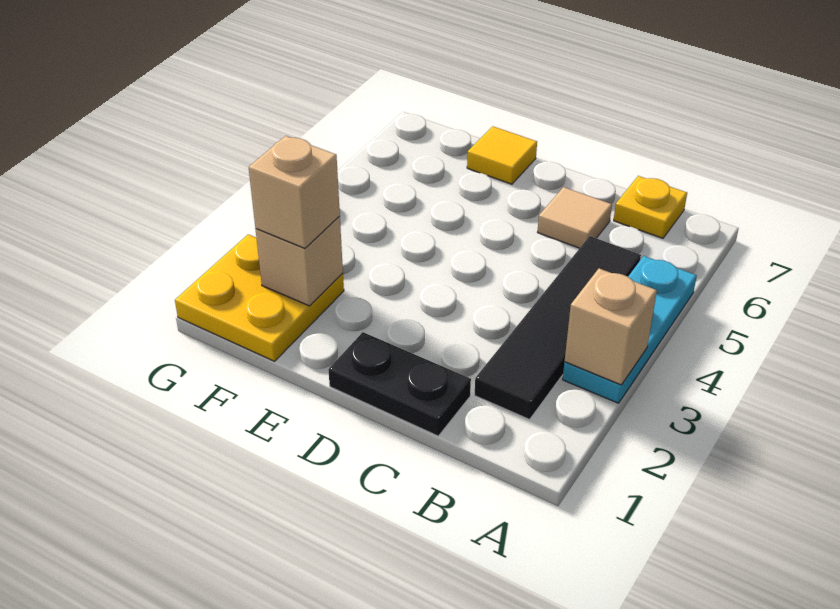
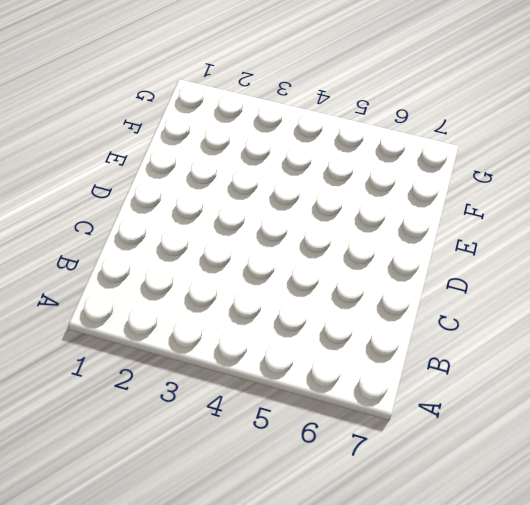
none -> cyan 1x3 plate [563,256,697,403]
none -> black 1x4 tile [475,236,641,419]

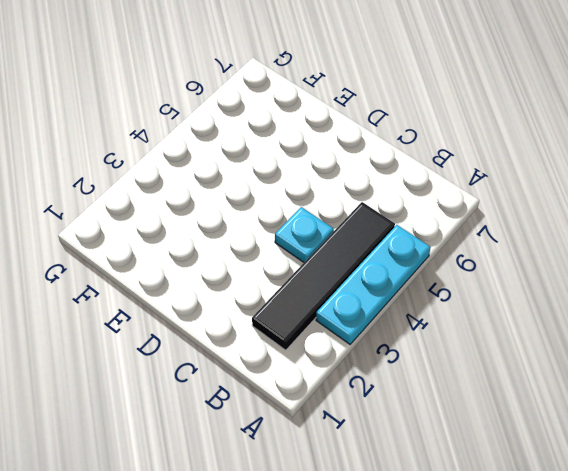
cyan 1x1 plate [275,207,334,262] -> none
none -> yellow 1x1 plate [614,176,687,238]
none -> black 1x2 plate [328,332,471,436]

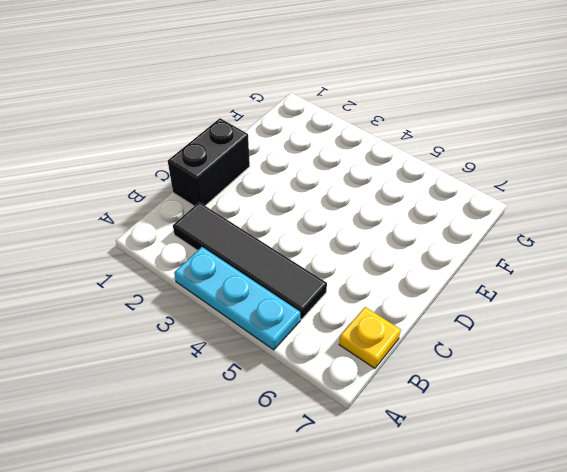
black 1x2 brick [168,118,250,206] -> black 1x2 plate [328,332,471,436]
none -> tan 1x1 tile [538,187,612,248]
none -> yellow 1x1 tile [467,126,537,184]

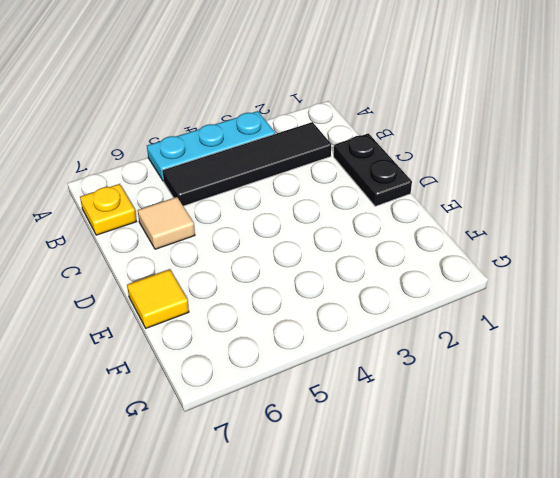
none -> yellow 2x2 plate [175,234,344,361]
none -> tan 1x1 brick [565,268,657,385]

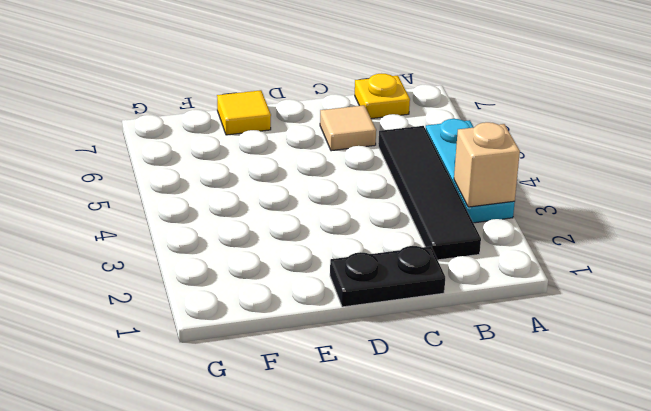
none -> yellow 2x2 plate [175,234,344,361]
none -> tan 1x1 brick [256,216,343,306]

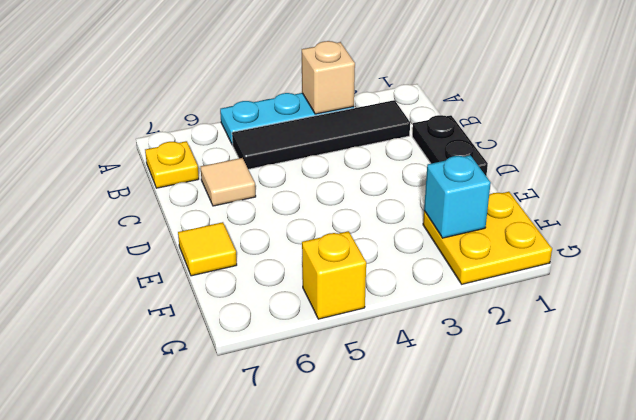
cyan 1x1 brick [424,155,491,238] -> tan 1x1 brick [256,216,343,306]
yellow 1x1 brick [302,231,366,319] -> none
none -> tan 1x1 brick [249,136,340,248]

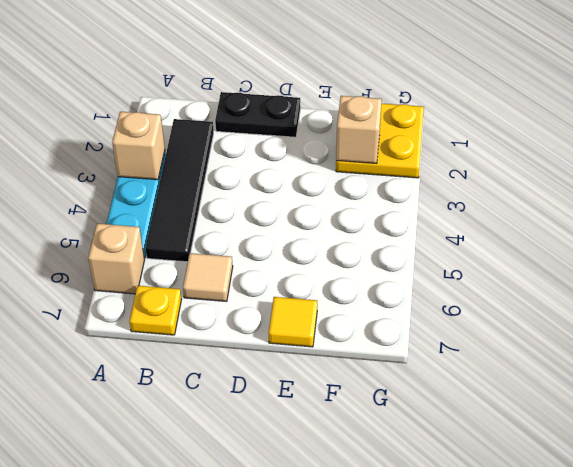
tan 1x1 brick [88,224,144,294] -> tan 1x1 brick moved to [249,136,340,248]

